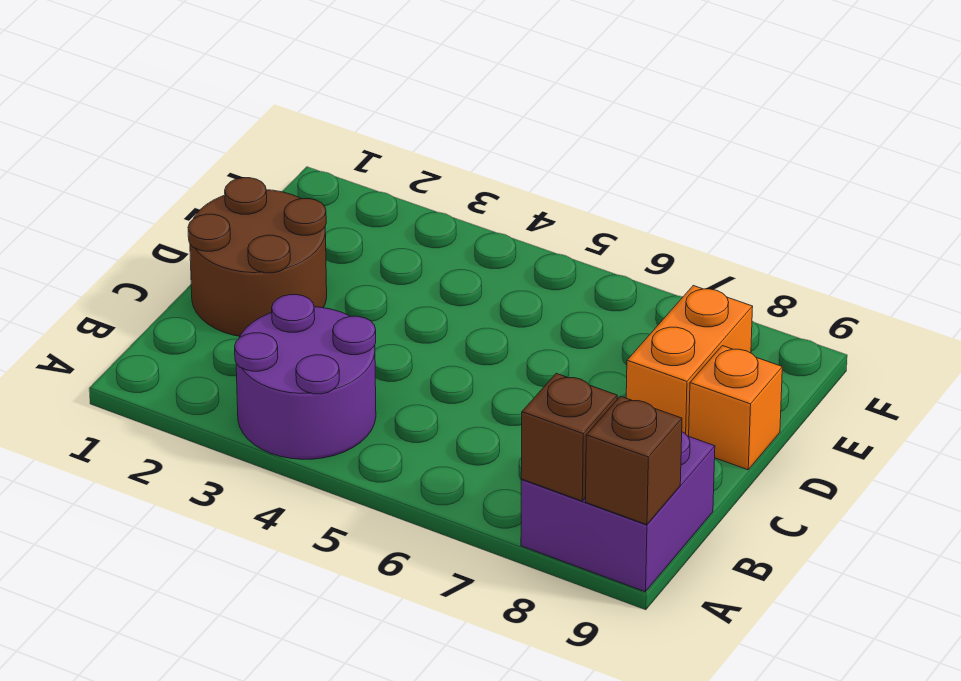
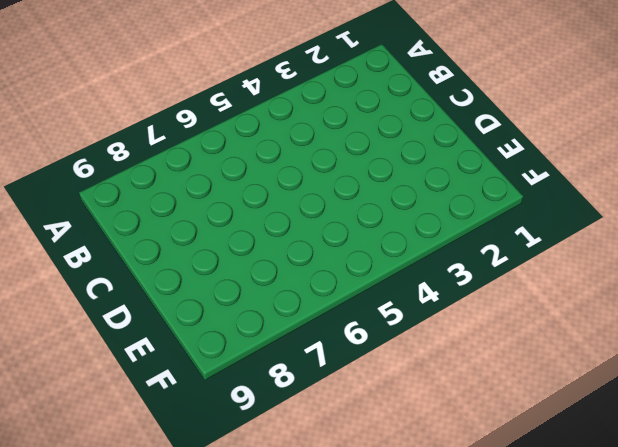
none -> purple 2x2 round brick [235,295,376,459]
none -> purple 2x2 brick [521,432,715,592]

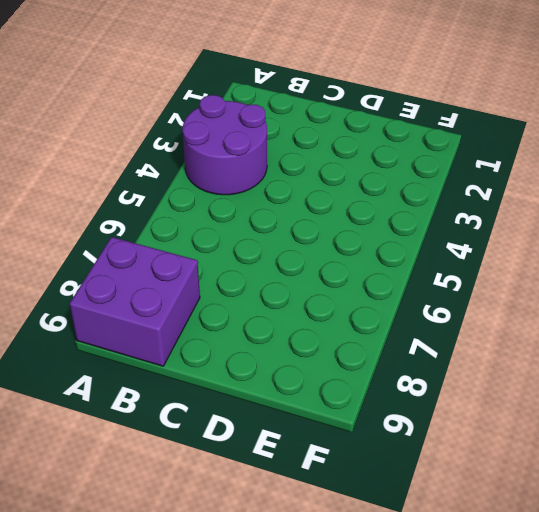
none -> brown 2x2 round brick [188,178,327,336]
none -> orange 1x2 brick [626,286,753,436]

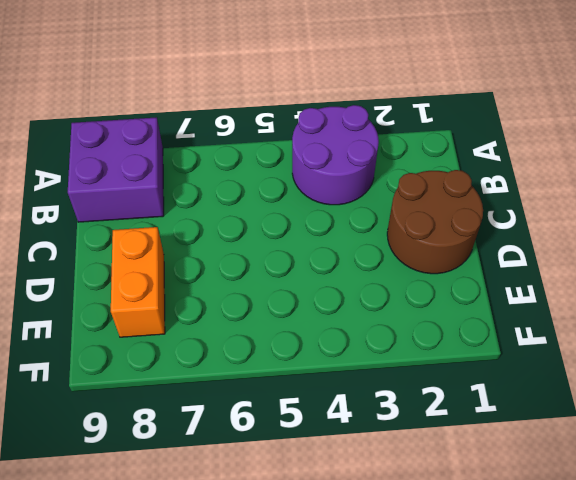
none -> orange 1x1 brick [689,346,782,470]
none -> brown 1x1 brick [521,373,617,501]

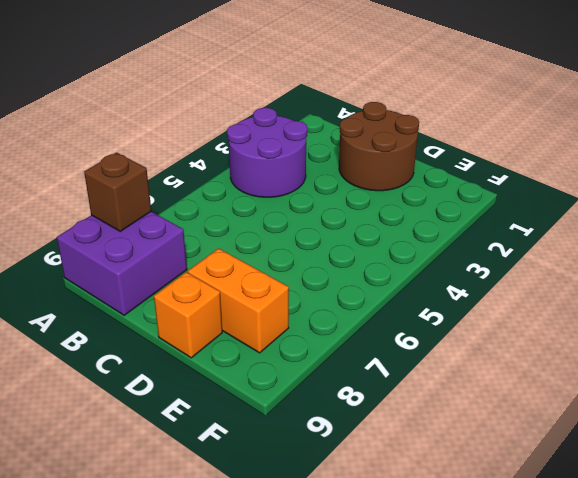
none -> brown 1x1 brick [586,396,682,525]

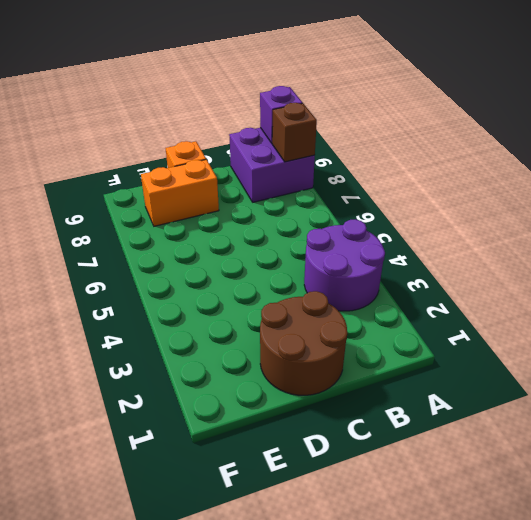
purple 1x1 brick [260,86,302,143] -> brown 1x1 brick [586,396,682,525]

